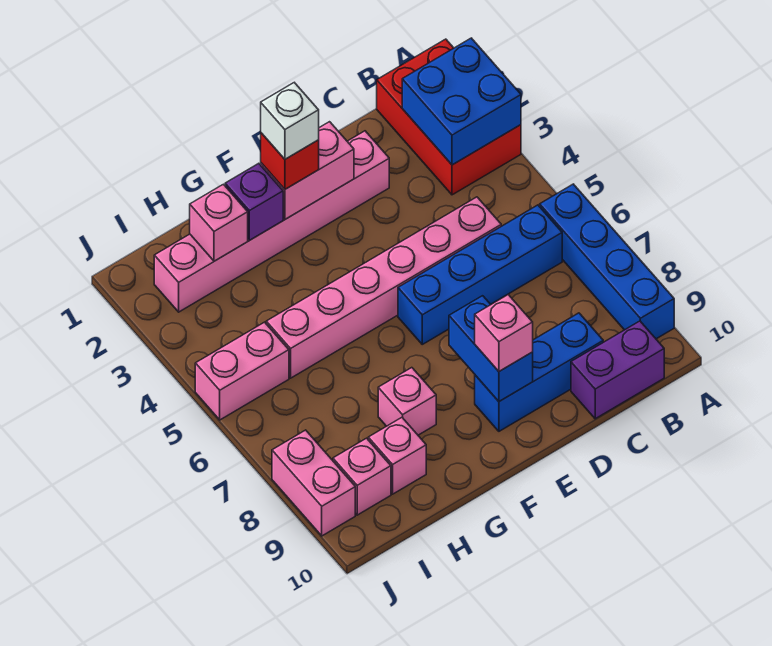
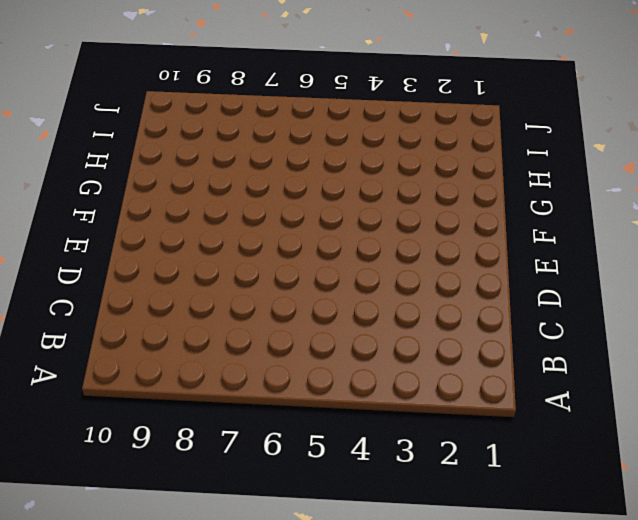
none -> red 2x3 brick [377,39,521,195]
none -> blue 1x4 brick [540,184,674,339]
none -> blue 1x4 brick [398,205,562,344]

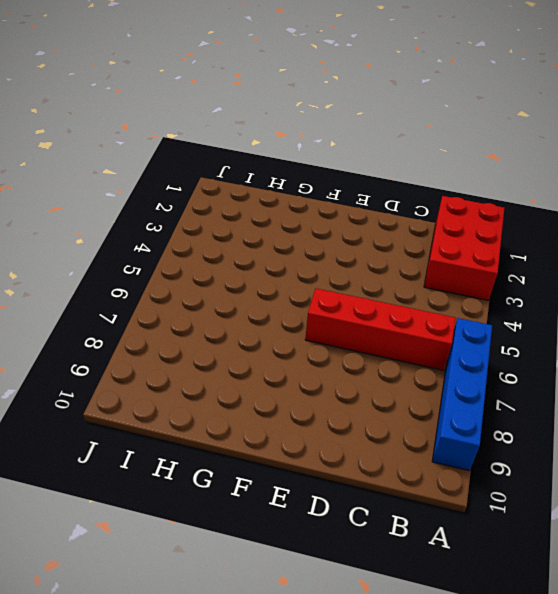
red 1x4 brick [305,288,456,370] -> blue 1x4 brick [398,205,562,344]
none -> purple 1x2 brick [571,321,664,419]
none -> pink 1x6 brick [266,197,501,378]
none -> blue 1x3 brick [475,313,603,431]

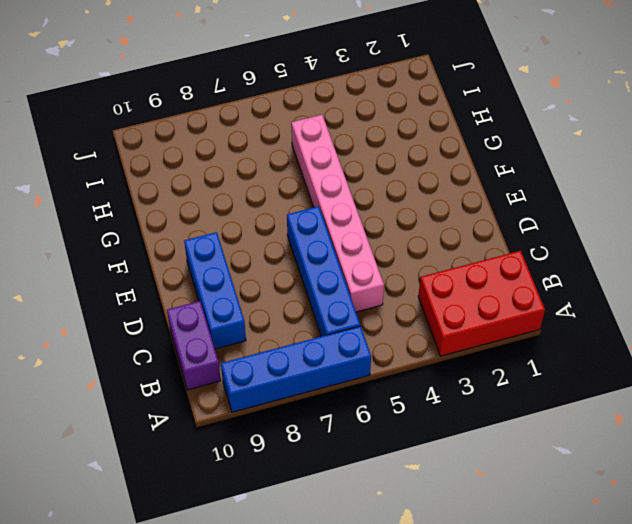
none -> pink 1x6 brick [154,131,389,312]
none -> pink 1x1 brick [378,368,436,435]
none -> pink 1x1 brick [368,418,426,494]

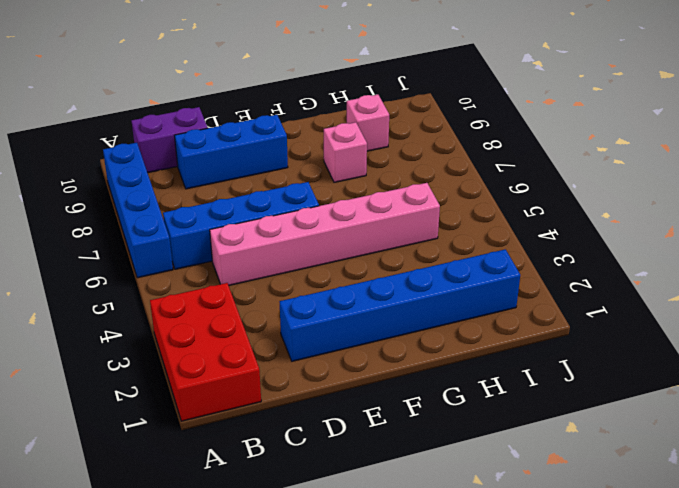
blue 1x6 brick [280,249,520,361] -> pink 1x6 brick [154,131,389,312]
none -> pink 1x2 brick [195,322,289,420]
none -> pink 1x1 brick [333,438,391,515]
none -> pink 1x2 brick [272,430,355,536]

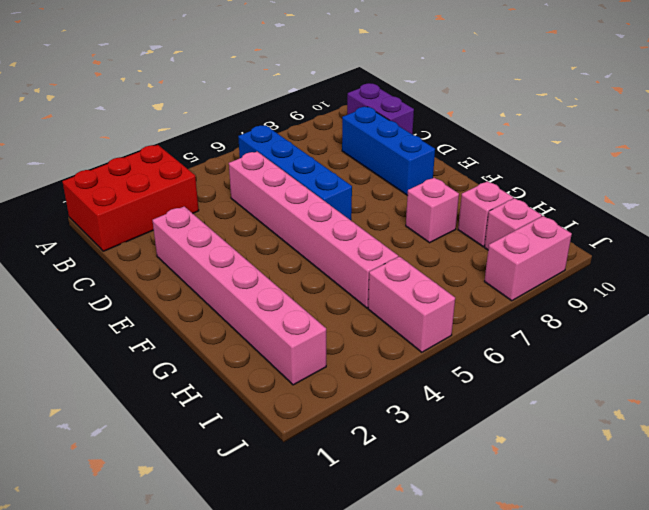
none -> blue 1x4 brick [540,184,674,339]
none -> blue 2x2 brick [402,38,521,165]
none -> pink 1x2 brick [261,122,354,219]

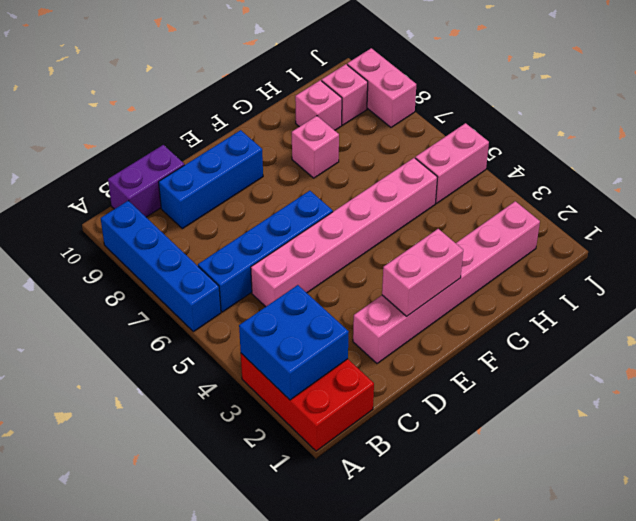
none -> blue 1x2 brick [449,296,533,401]
none -> purple 1x1 brick [225,163,283,240]
none -> pink 1x1 brick [190,184,248,261]

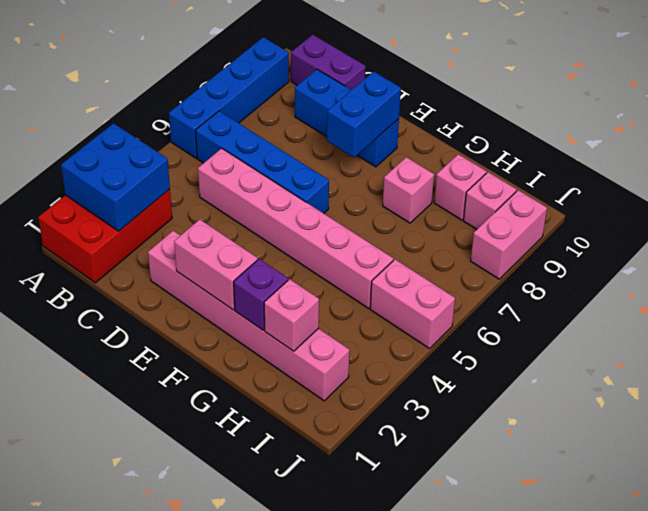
none -> pink 1x1 brick [475,295,533,371]
none -> red 1x1 brick [261,133,319,189]
none -> white 1x1 brick [261,83,319,159]

